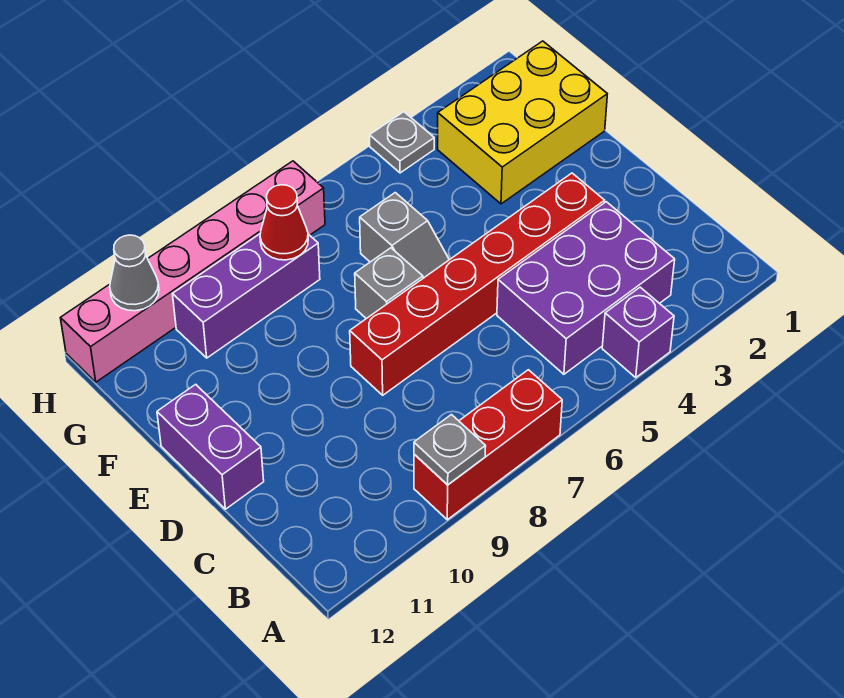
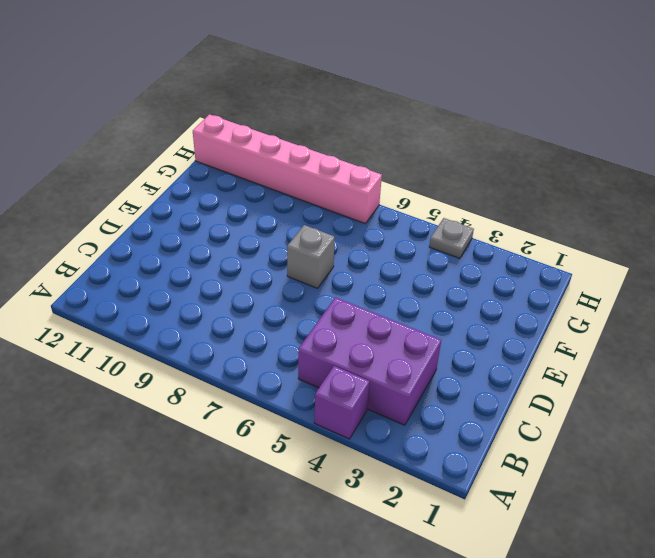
none -> red 1x3 brick [414,370,562,520]
none -> red 1x6 brick [350,173,605,395]
none -> purple 1x2 brick [157,384,264,509]

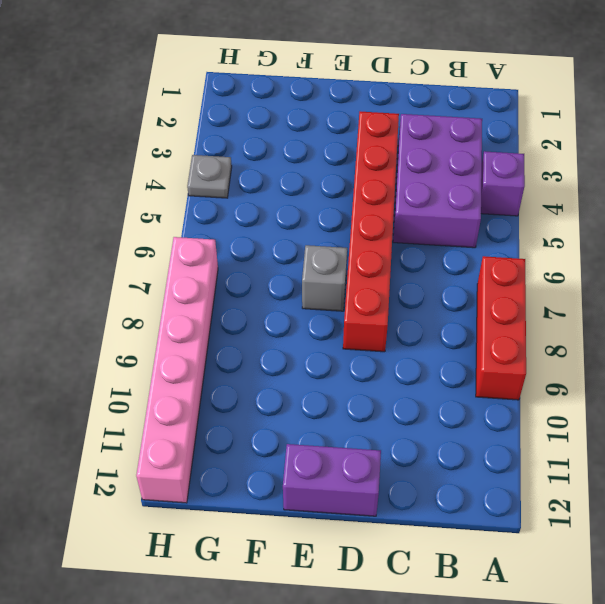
none -> grey 1x2 slope [360,193,449,278]
none -> yellow 2x3 brick [438,41,607,204]
none -> purple 1x3 brick [173,234,320,358]

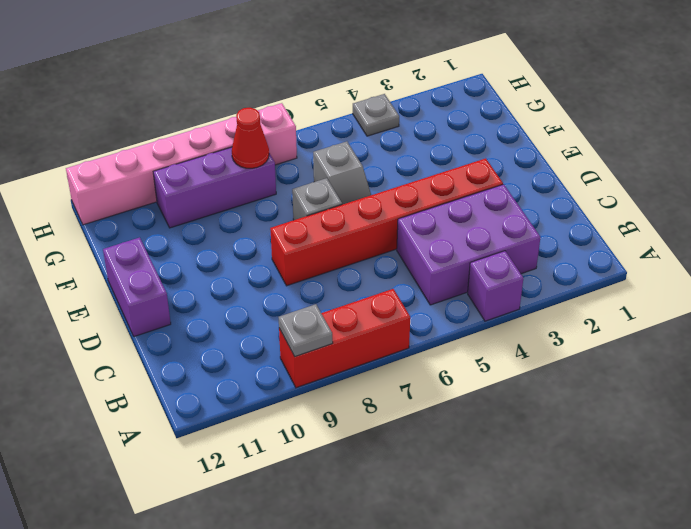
none -> yellow 2x3 brick [438,41,607,204]
none -> grey 1x1 cone [110,235,159,311]

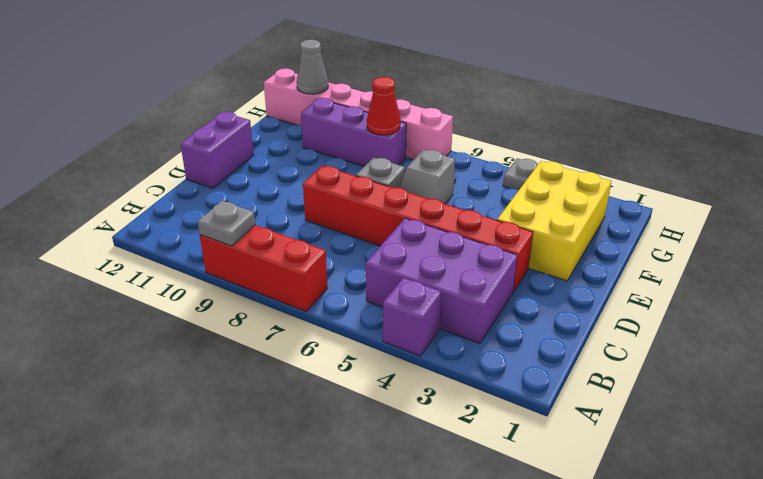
yellow 2x3 brick [497,161,612,281] -> yellow 2x3 brick turned to [438,41,607,204]

